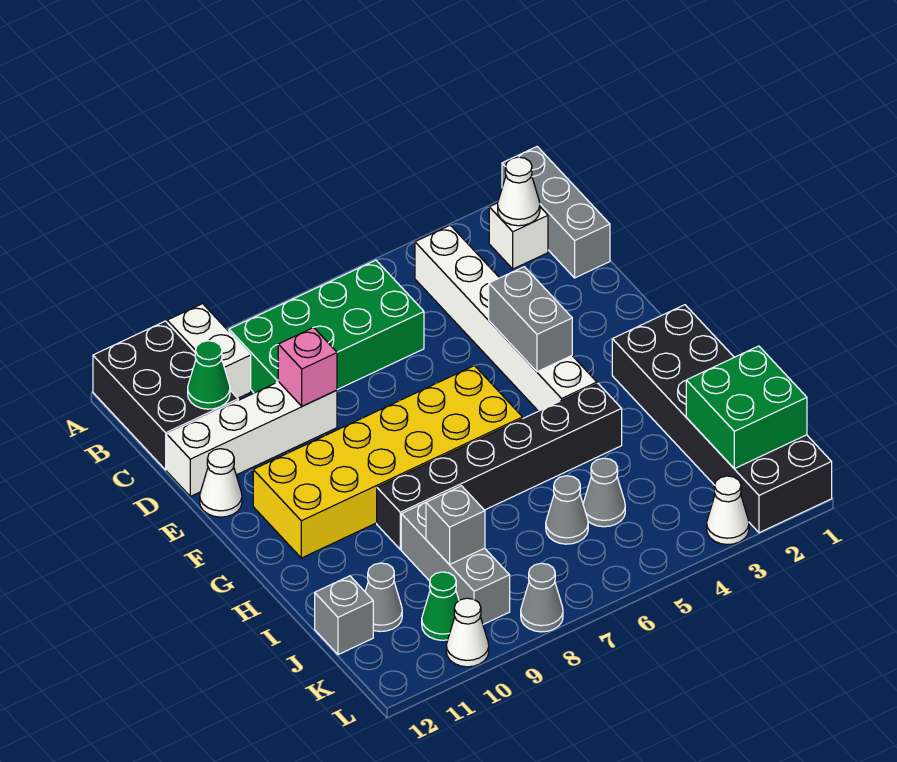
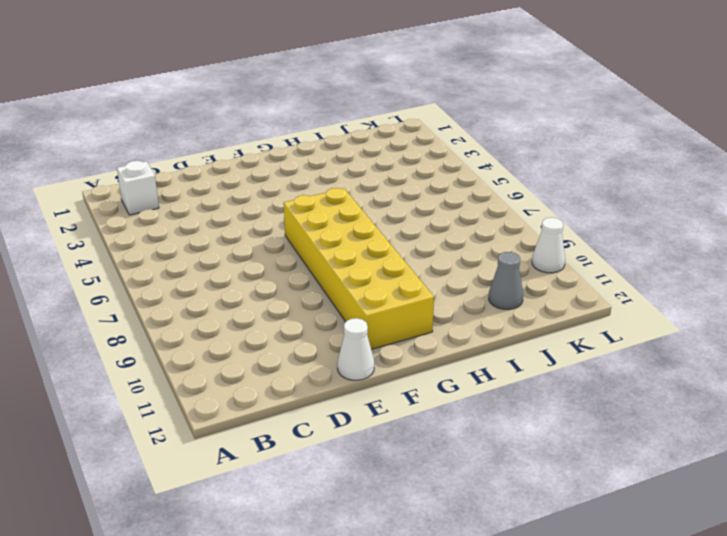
none -> grey 1x3 brick [502,147,610,278]
none -> white 1x2 brick [167,304,251,398]
none -> black 2x3 brick [93,321,238,470]

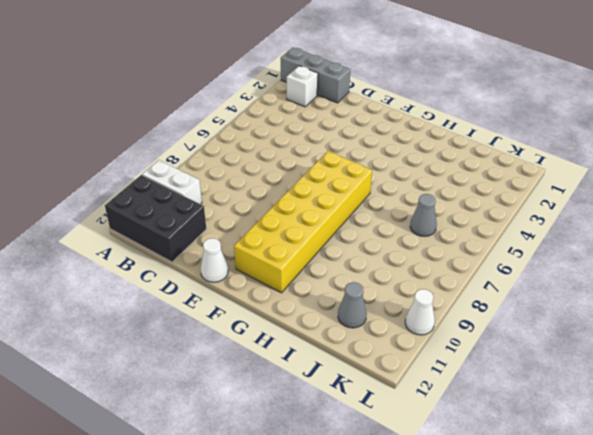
none -> white 1x6 brick [415,225,597,411]
none -> green 2x4 brick [229,260,424,393]
none -> white 1x4 brick [167,382,337,496]

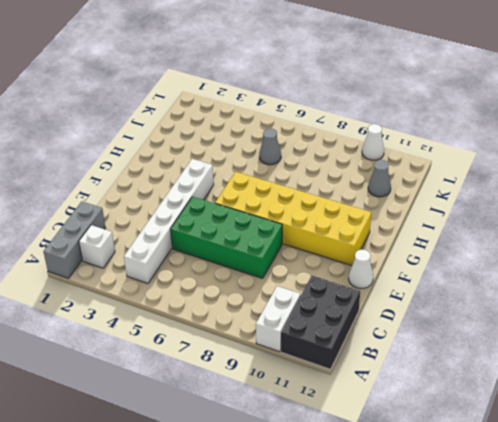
green 2x4 brick [171,197,282,278] -> green 2x4 brick moved to [229,260,424,393]
none -> white 1x4 brick [167,382,337,496]
none -> black 2x6 brick [612,305,832,533]
none -> black 1x6 brick [377,383,622,549]

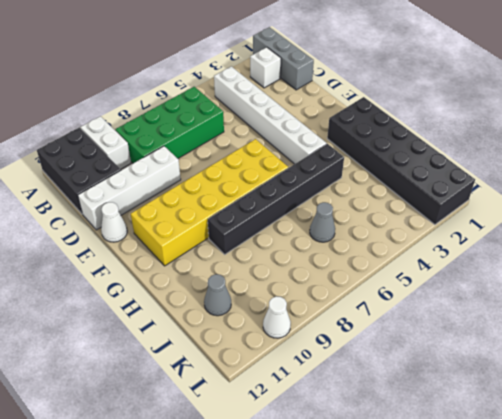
none -> grey 1x3 brick [401,502,510,624]
none -> grey 1x1 cone [583,458,625,527]
none -> grey 1x1 brick [315,576,373,655]

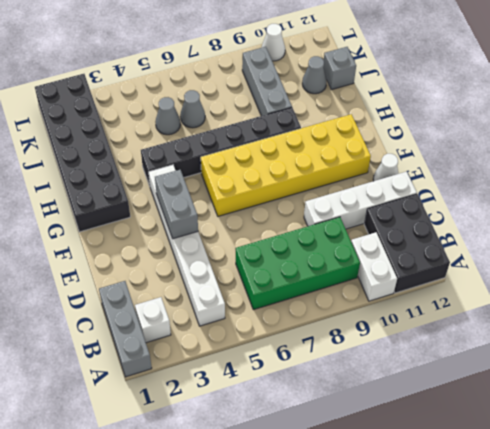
none -> green 1x1 cone [422,572,459,640]
none -> white 1x1 cone [707,476,749,545]
none -> grey 1x1 cone [521,563,563,632]

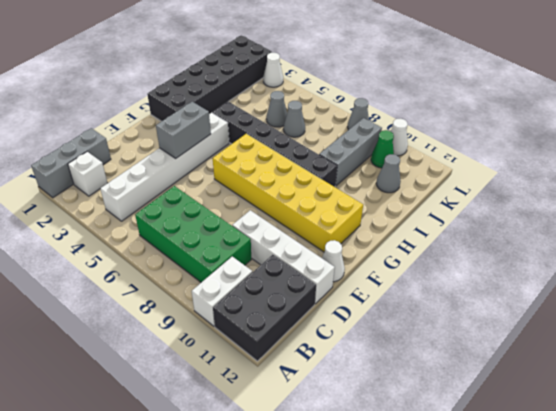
none -> grey 1x1 brick [315,576,373,655]
none -> white 1x1 cone [498,157,540,226]
none -> green 1x1 cone [188,341,230,409]

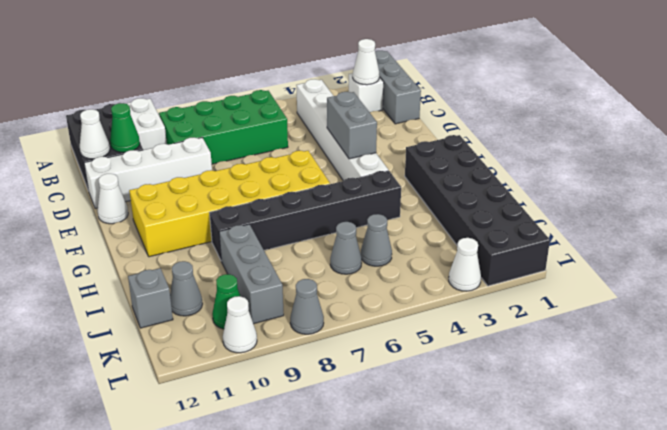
white 1x1 cone [80,109,110,159] -> none
none -> pink 1x1 brick [278,328,337,406]
none -> green 2x2 brick [686,346,807,469]
none -> grey 1x1 brick [426,486,485,565]

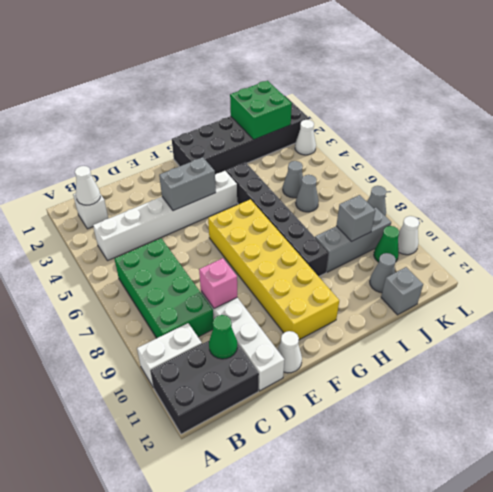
none -> grey 1x3 brick [502,147,610,278]

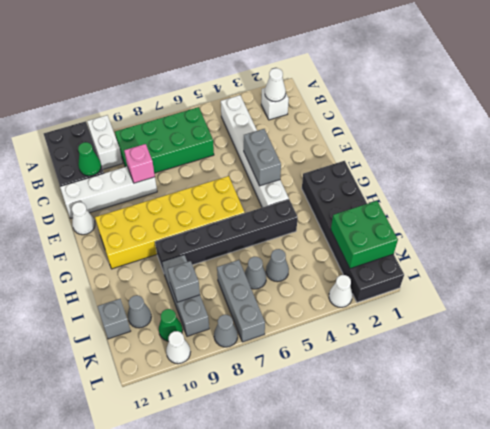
grey 1x3 brick [217,260,265,342] -> grey 1x3 brick moved to [502,147,610,278]

